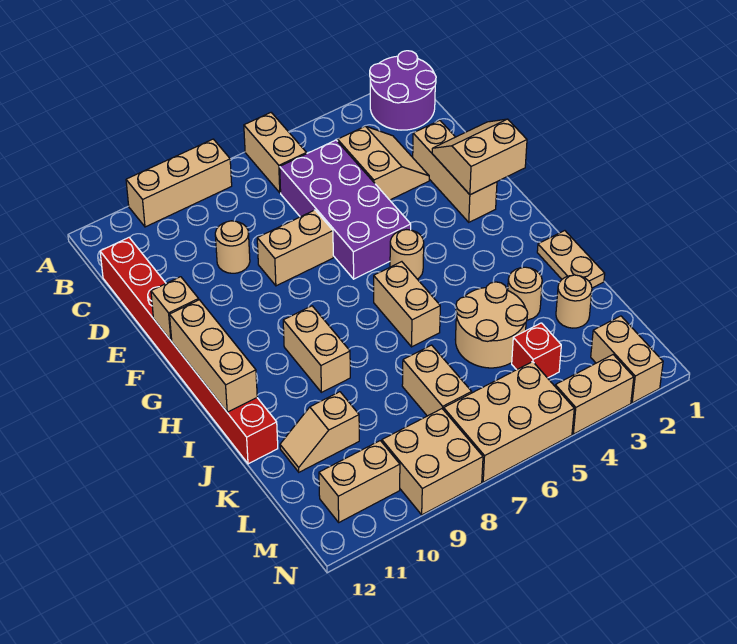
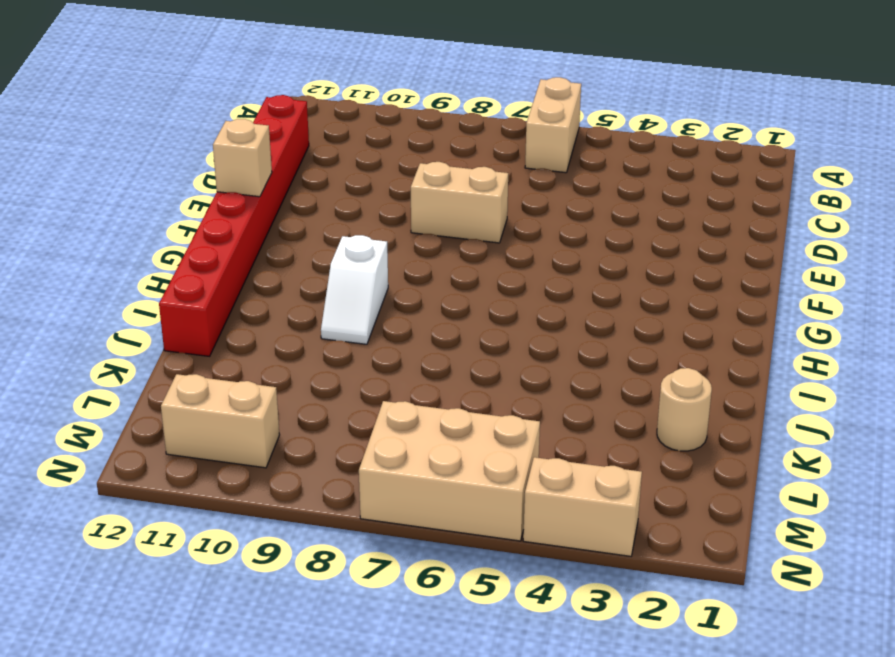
white 1x2 slope [321,235,388,344] -> tan 1x2 brick [283,306,350,392]
none -> purple 2x2 round brick [370,51,436,130]
none -> tan 1x3 brick [126,139,232,227]
none -> tan 2x2 slope [338,126,429,200]

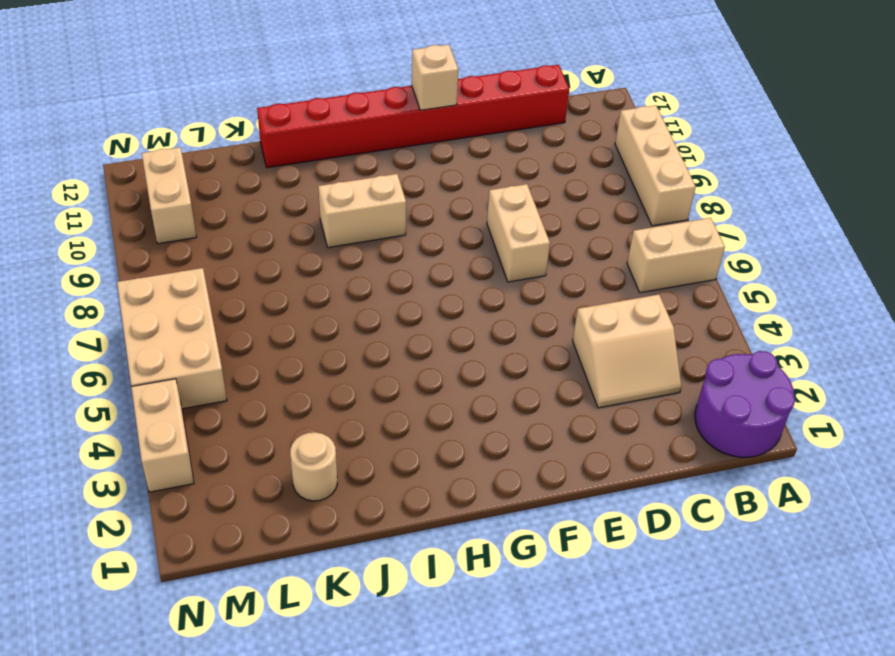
none -> purple 2x4 brick [280,140,411,279]
none -> tan 1x3 brick [413,121,497,222]
none -> tan 1x1 round brick [215,221,250,273]

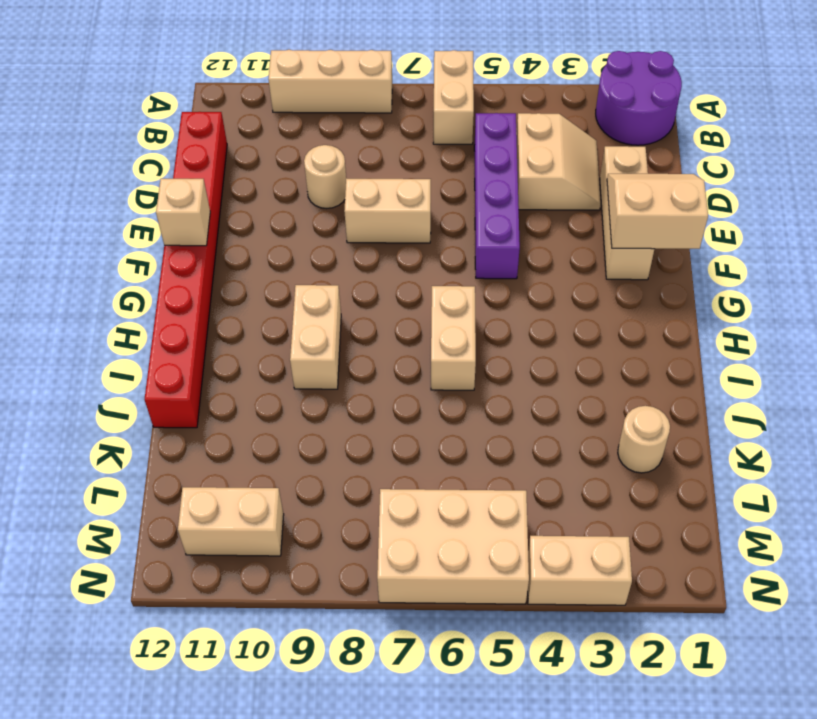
purple 1x4 brick [474,113,520,279] -> purple 2x4 brick [280,140,411,279]
none -> tan 1x1 round brick [390,230,424,279]
none -> tan 1x2 plate [537,231,605,288]
none -> tan 1x1 round brick [508,267,542,320]

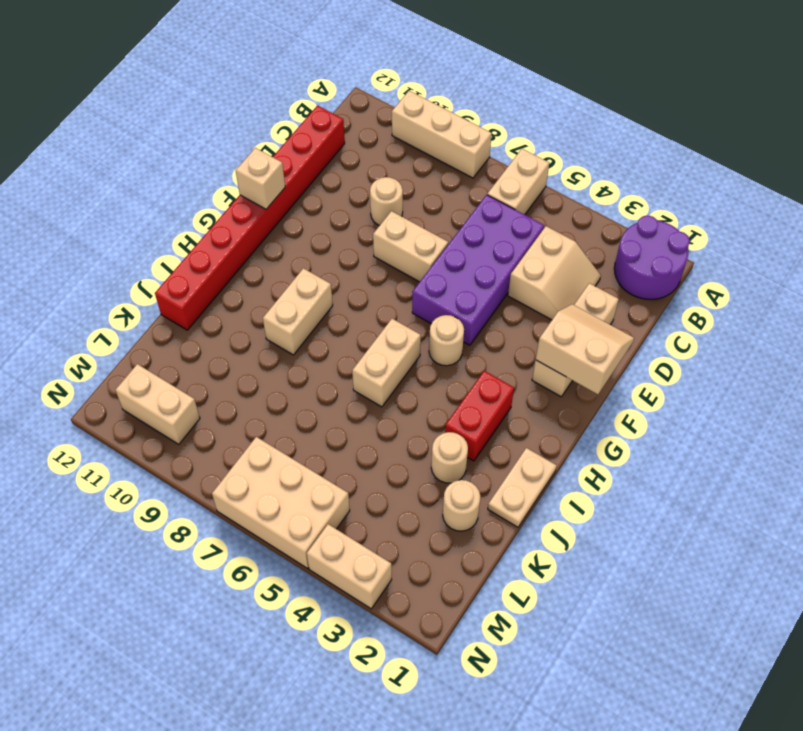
red 1x2 brick [445,371,514,461] -> none
none -> tan 2x2 round brick [455,282,528,368]
none -> tan 1x2 brick [402,345,472,416]
none -> tan 1x2 slope [280,392,359,472]

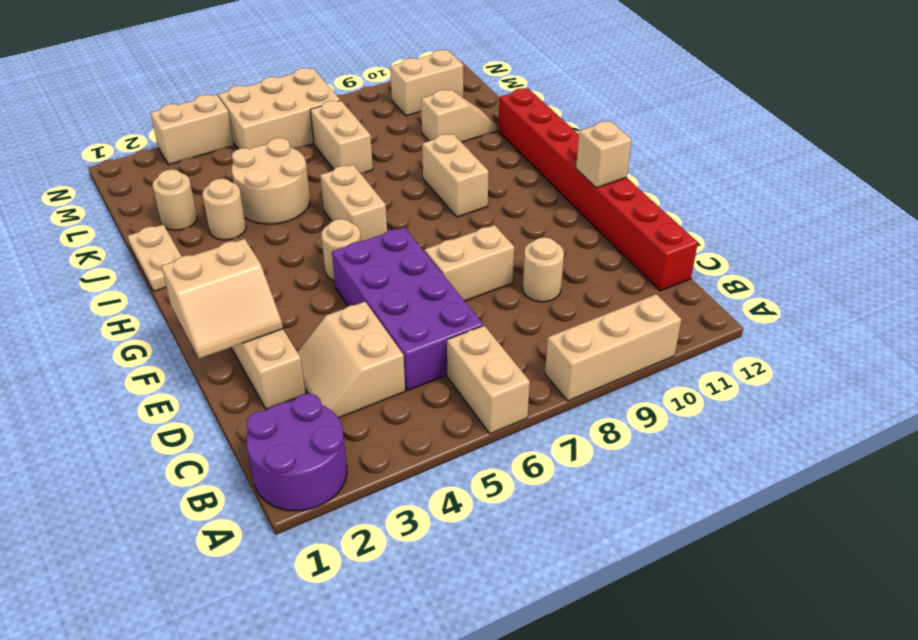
none -> red 1x1 brick [512,323,561,378]
none -> tan 1x2 brick [591,316,663,403]
none -> tan 2x2 brick [382,409,483,515]

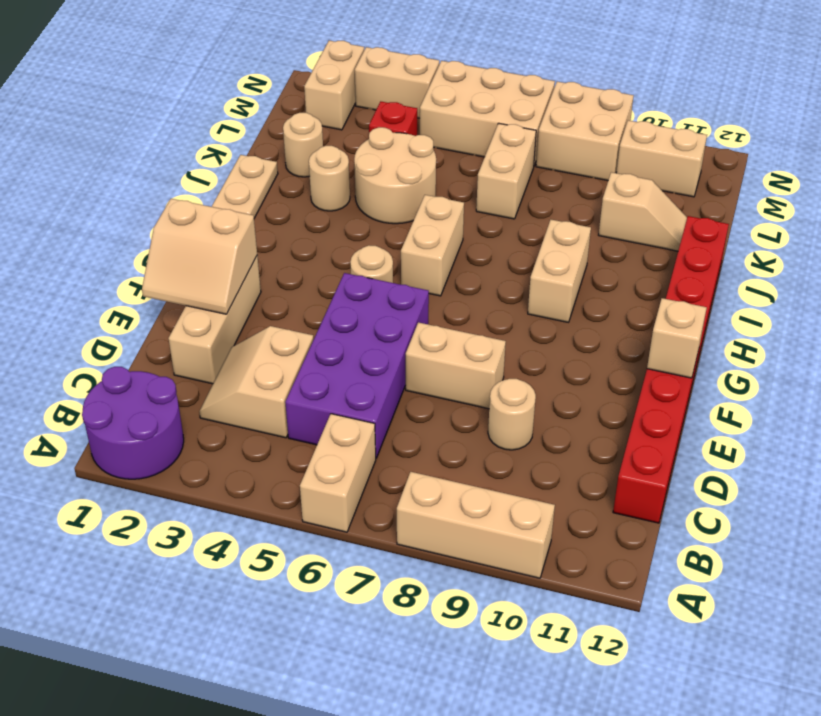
none -> tan 1x3 brick [170,300,257,412]

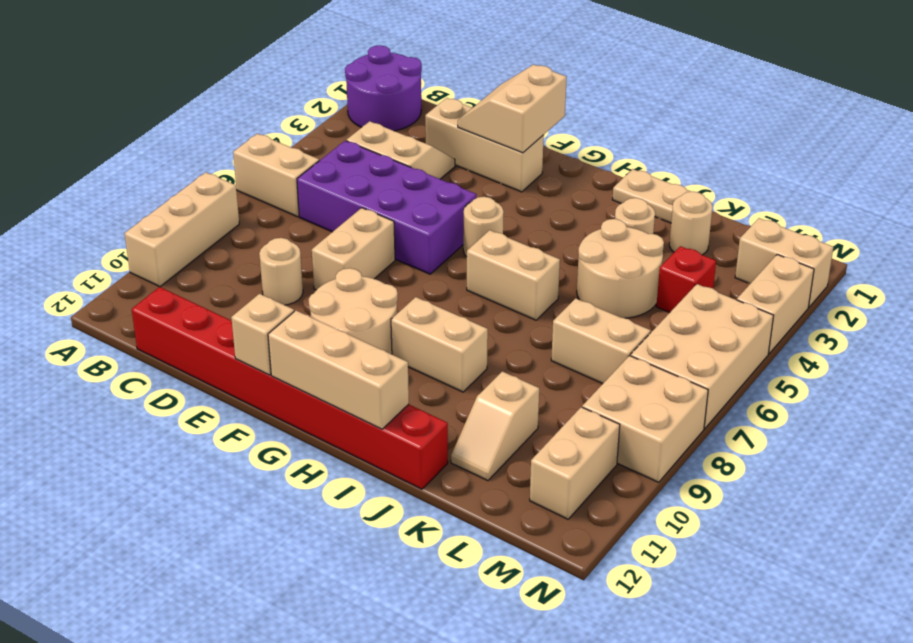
tan 2x2 round brick [308,268,398,354] -> none

